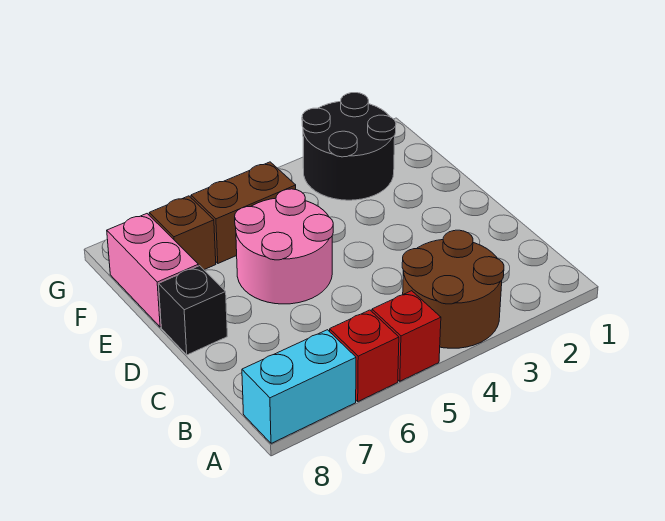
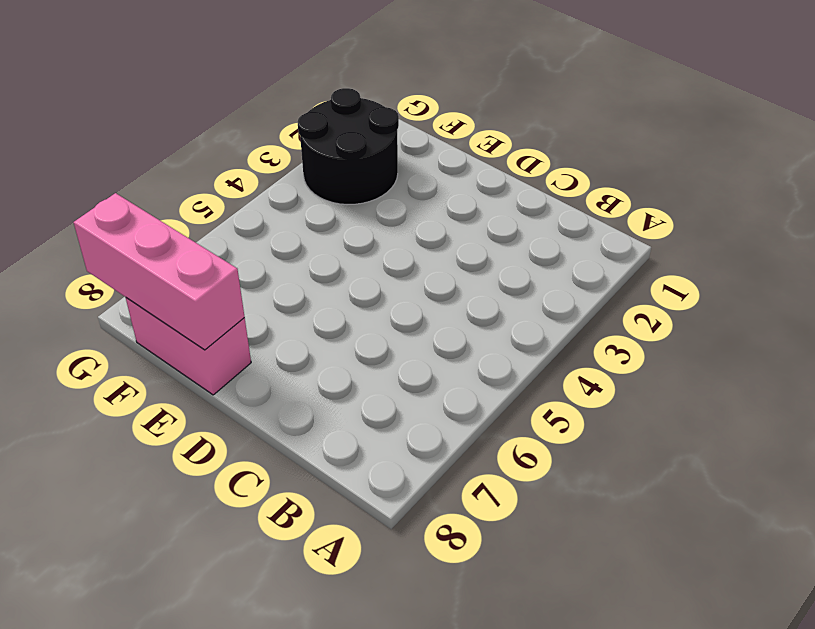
pink 1x3 brick [74,193,245,350] -> none
none -> brown 2x2 round brick [402,230,504,348]
none -> red 1x1 brick [372,291,441,381]

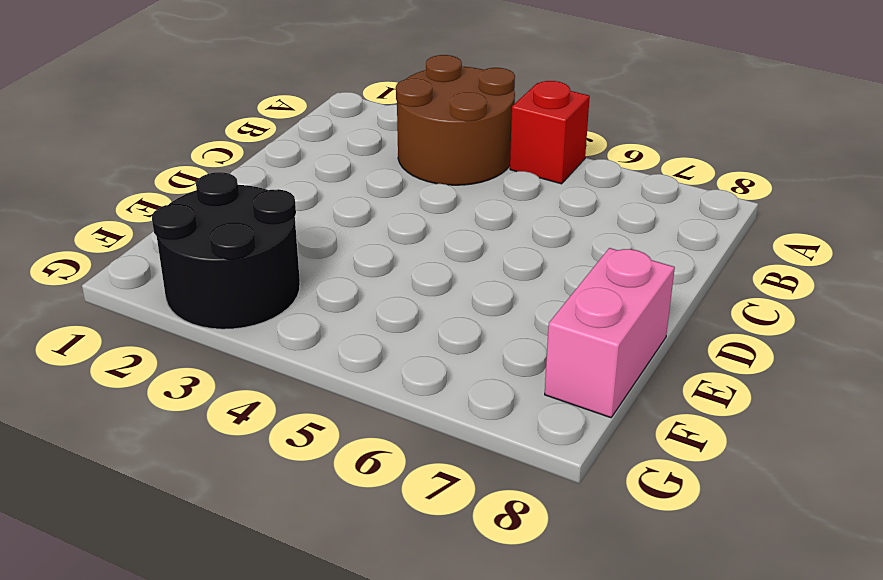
none -> red 1x1 brick [330,310,399,401]
none -> cyan 1x2 brick [242,330,356,443]

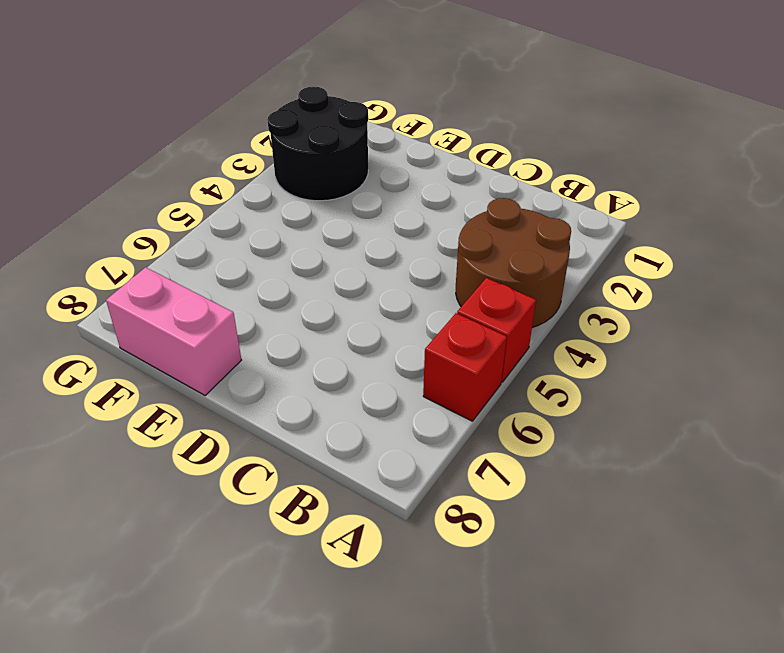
none -> cyan 1x2 brick [242,330,356,443]
none -> pink 2x2 round brick [235,189,333,304]

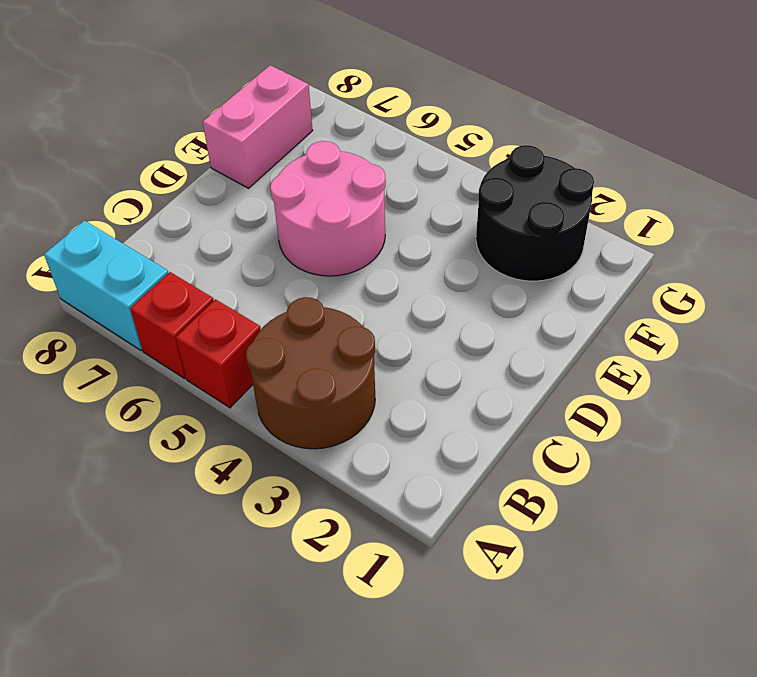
none -> black 1x1 brick [159,266,227,355]
none -> brown 1x2 brick [191,162,296,263]

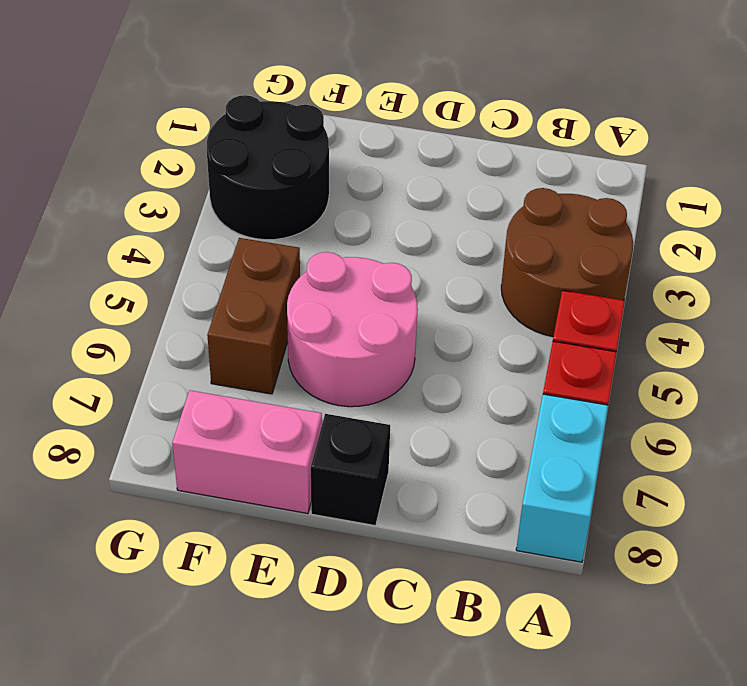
none -> brown 1x1 brick [149,196,216,270]

